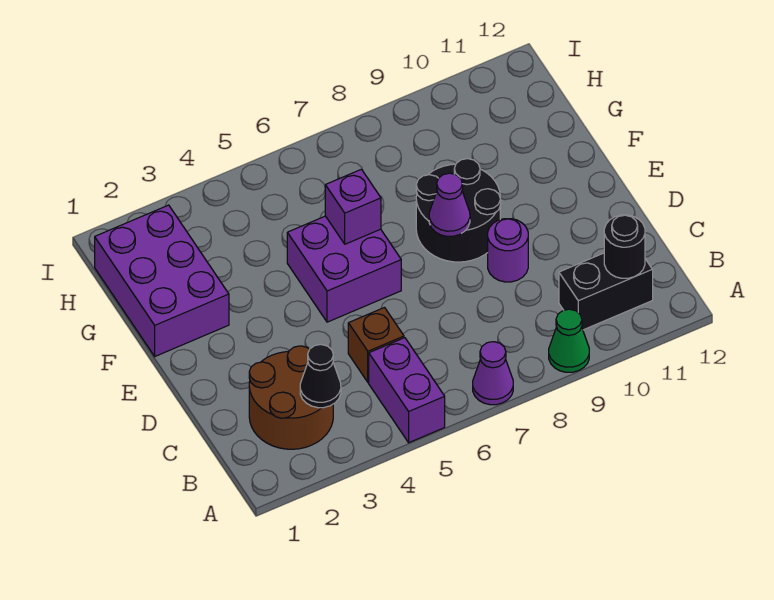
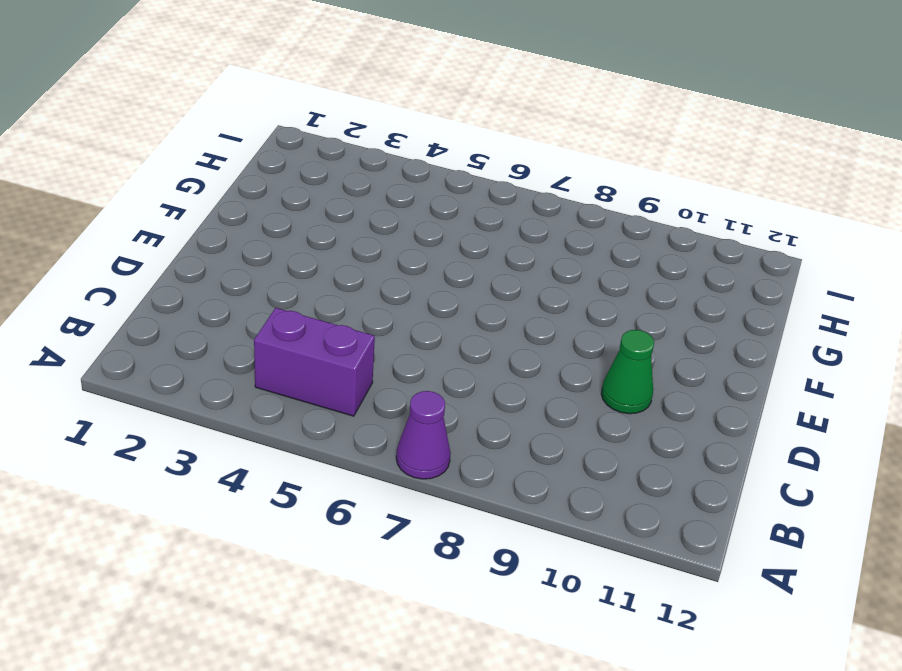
purple 1x2 brick [254,308,375,416] -> purple 1x2 brick turned to [369,338,445,443]
green 1x1 cone [601,330,654,414] -> green 1x1 cone moved to [549,309,589,372]
none -> brown 2x2 round brick [249,346,333,449]
none -> black 1x2 brick [559,253,653,330]
none -> brown 1x1 brick [348,308,404,382]

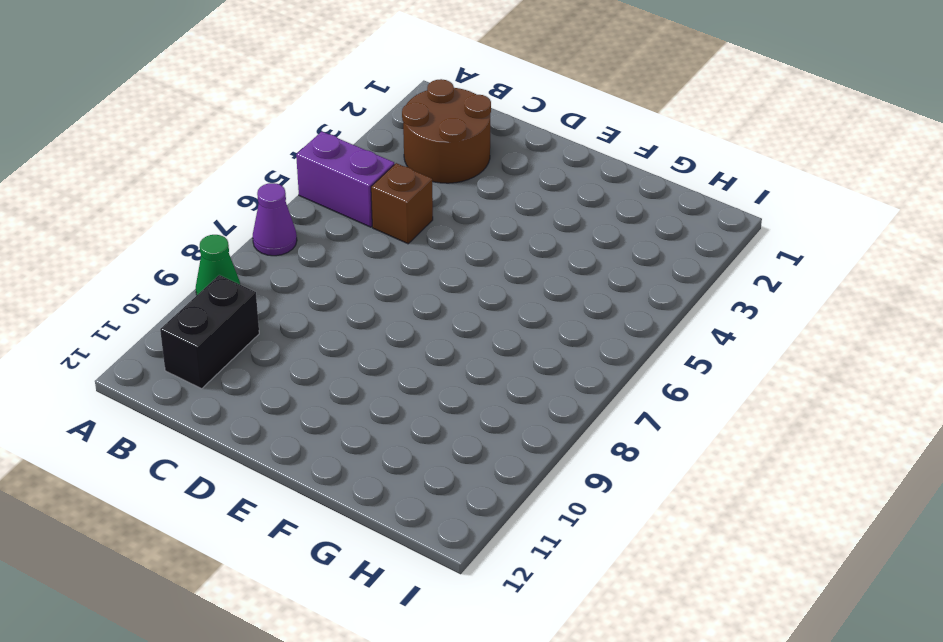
none -> purple 1x1 round brick [488,219,528,282]
none -> purple 2x2 brick [287,216,401,322]
none -> black 2x2 round brick [416,159,501,262]

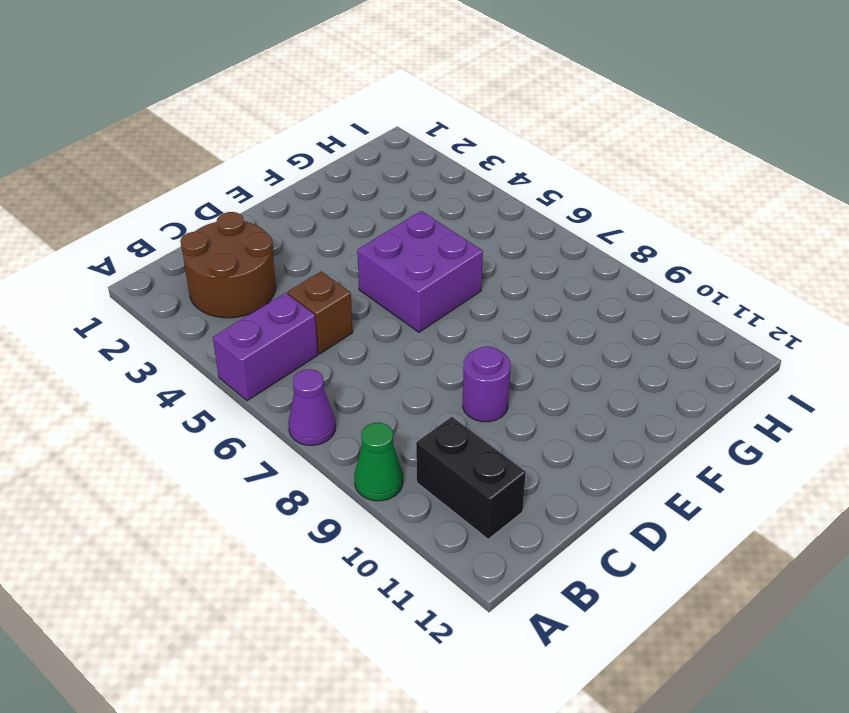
none -> black 2x2 round brick [416,159,501,262]
none -> purple 2x3 brick [95,205,229,356]
none -> black 1x1 cone [300,345,341,408]

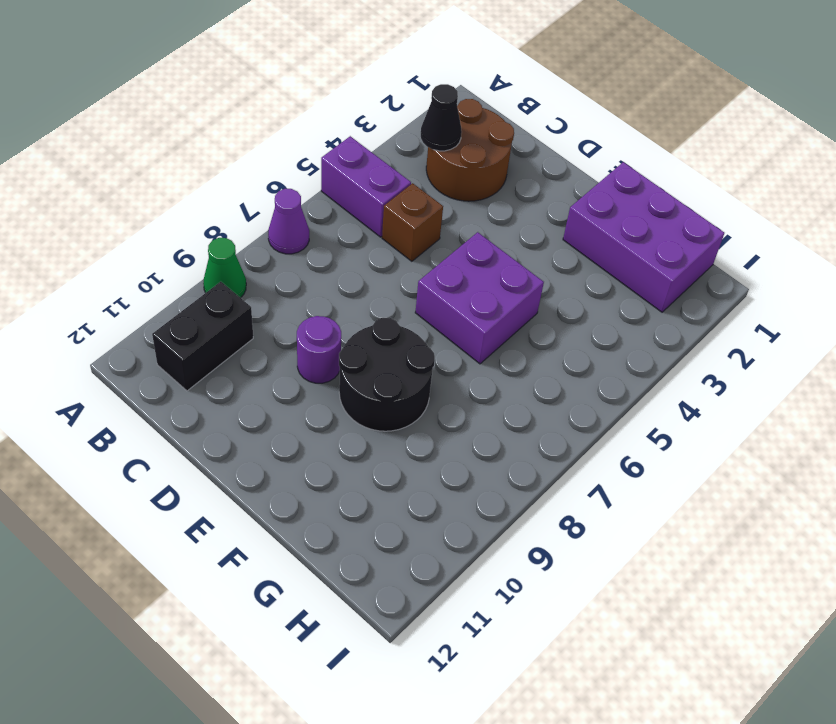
none -> black 1x1 round brick [604,215,645,278]
none -> purple 1x1 cone [429,173,470,236]
none -> purple 1x1 brick [325,169,381,244]

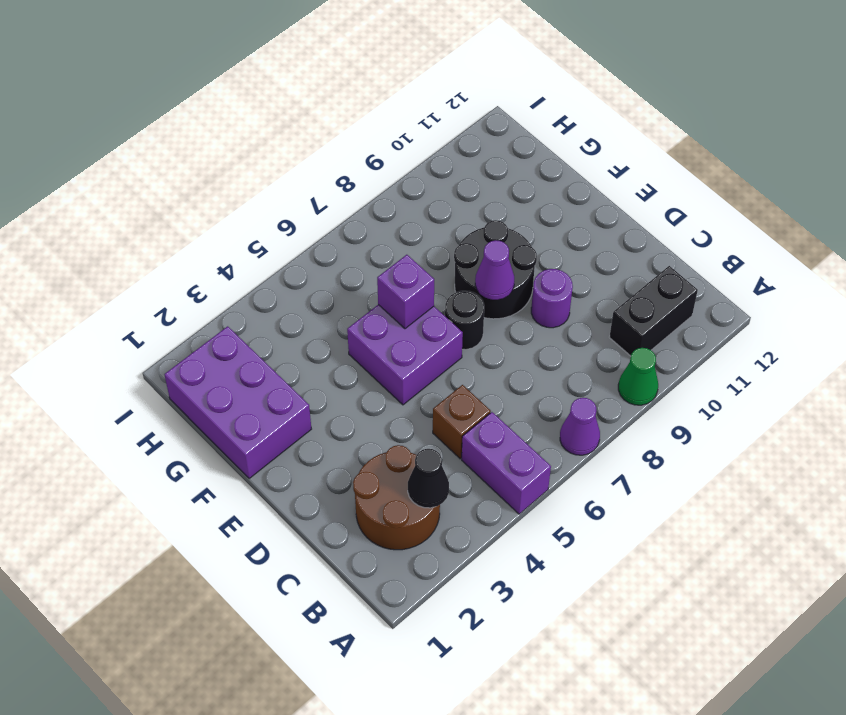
black 1x1 round brick [445,291,484,350] -> black 1x1 round brick moved to [604,215,645,278]

